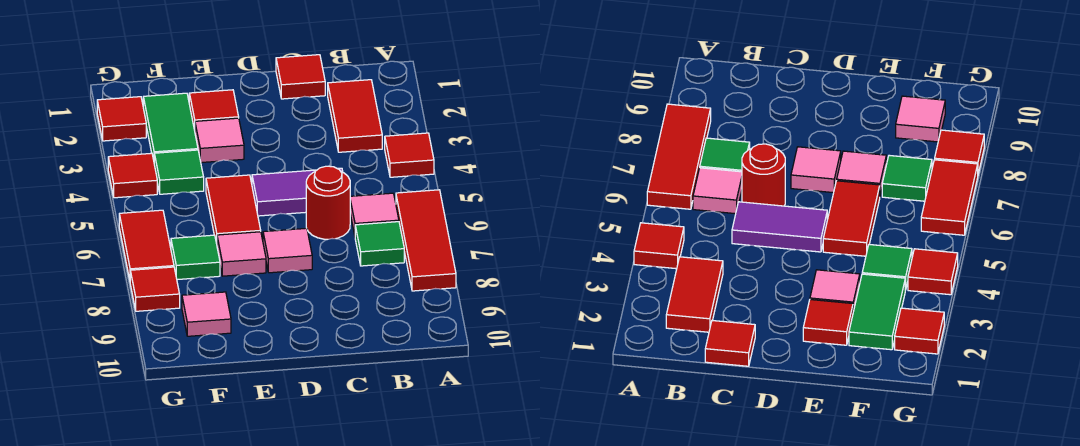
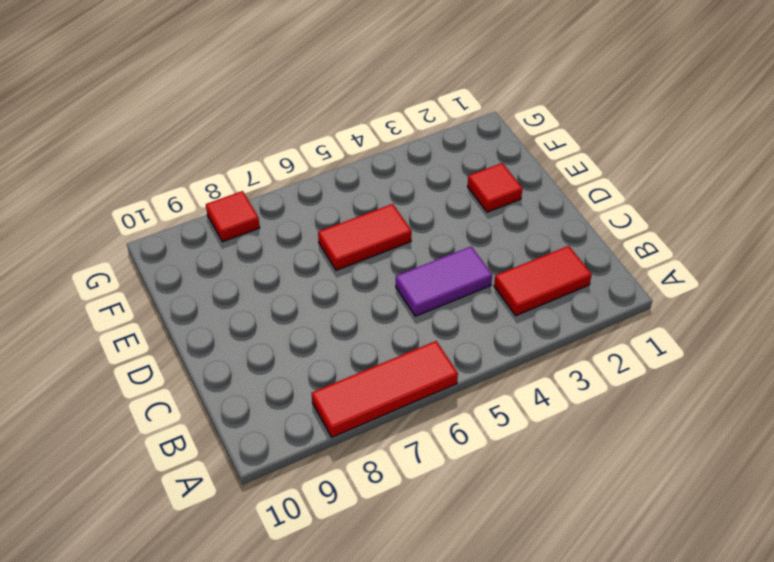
purple 1x2 tile [396,246,492,316] -> purple 1x2 tile turned to [252,168,343,216]
none -> red 1x1 tile [385,133,434,177]
none -> pink 1x1 tile [350,193,399,235]
none -> green 1x1 tile [355,222,404,266]

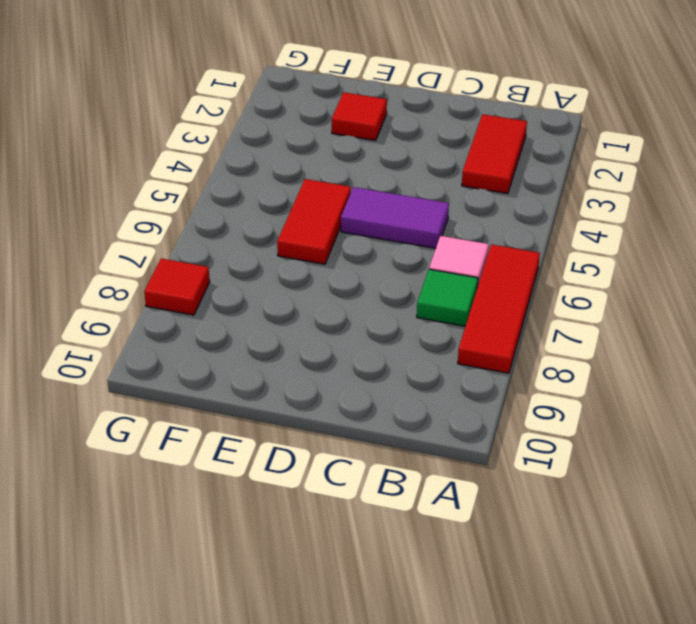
none -> red 1x1 tile [385,133,434,177]
none -> red 1x1 tile [276,55,325,99]
none -> red 1x1 round brick [306,166,350,239]

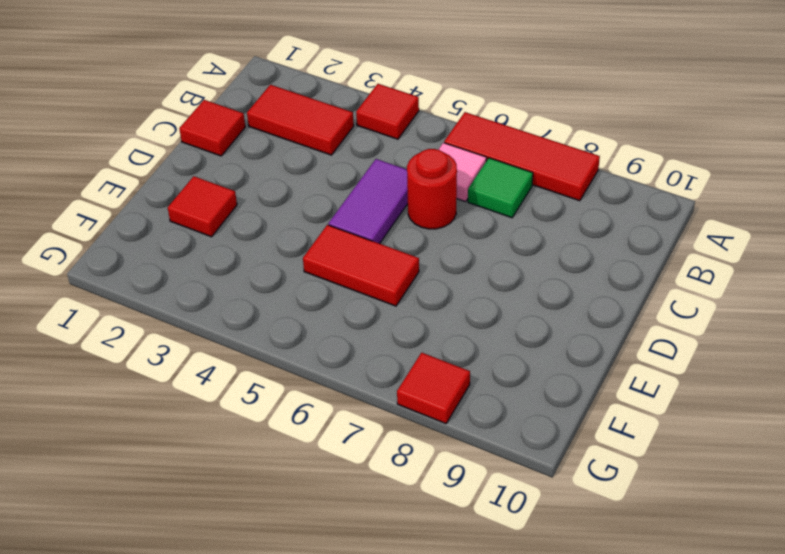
none -> pink 1x1 tile [263,228,312,273]
none -> pink 1x1 tile [195,118,244,163]
none -> pink 1x1 tile [217,232,266,276]

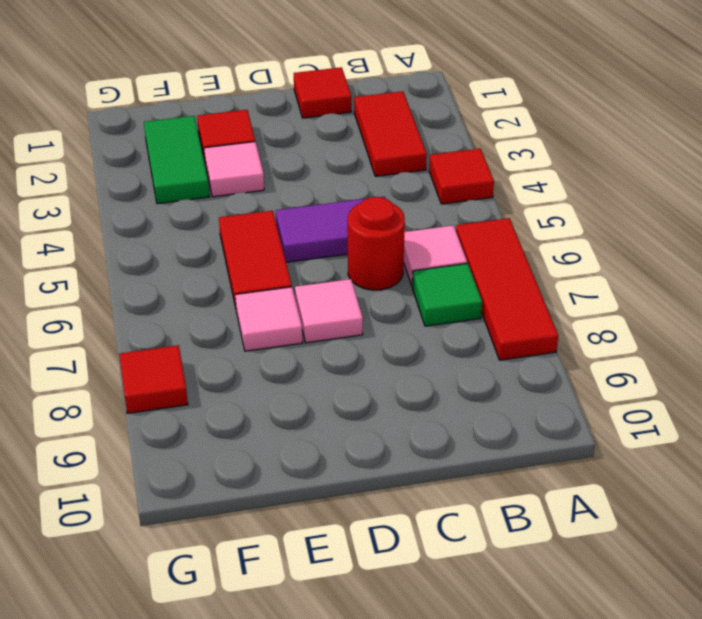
none -> green 1x1 tile [154,150,204,194]
none -> green 1x1 tile [171,235,220,280]
none -> pink 1x1 tile [182,292,231,336]

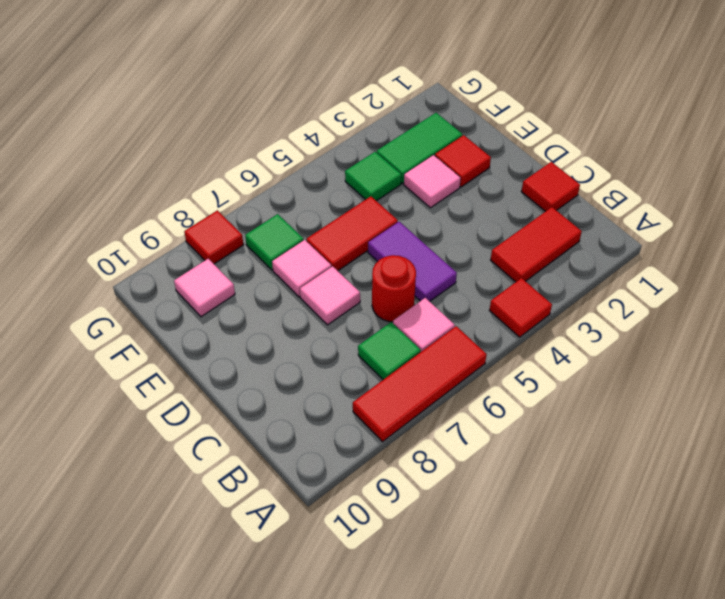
none -> red 1x1 tile [97,97,146,141]
none -> red 1x1 tile [108,153,157,198]
none -> red 1x2 tile [119,210,174,280]

